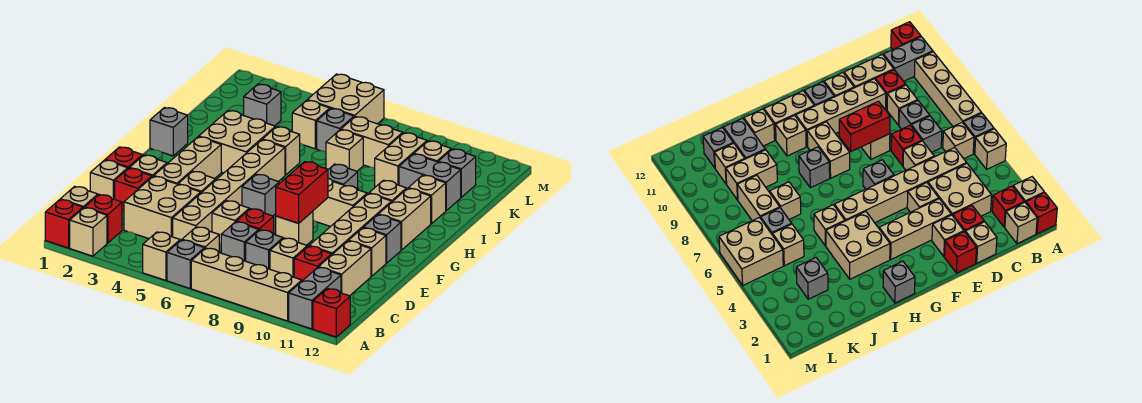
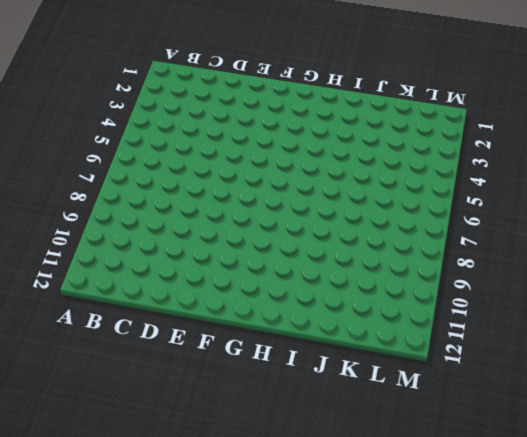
none -> red 1x1 brick [45,200,83,248]
none -> tan 1x1 brick [70,208,107,256]
none -> tan 1x1 brick [143,232,180,280]
none -> grey 1x1 brick [167,240,204,288]

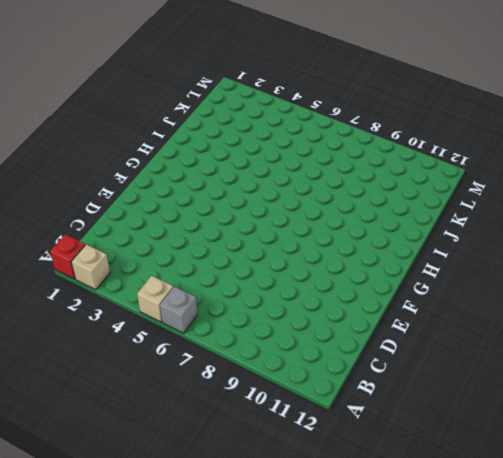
none -> tan 1x4 brick [191,248,302,321]
none -> grey 1x2 brick [289,267,341,329]
none -> red 1x1 brick [313,289,350,337]
none -> tan 1x1 brick [60,186,98,208]

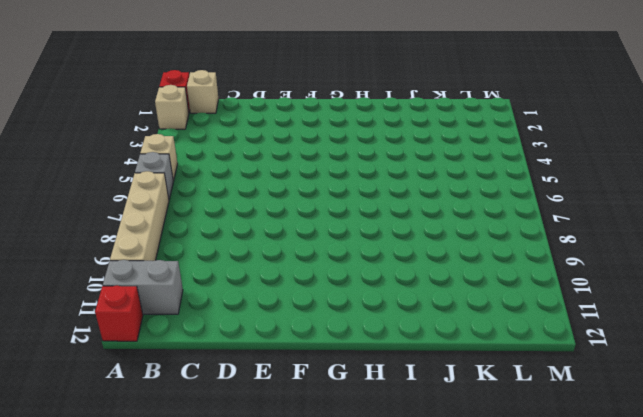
none -> red 1x1 brick [85,195,122,243]
none -> tan 1x1 brick [182,227,219,252]
none -> tan 2x2 brick [124,176,201,239]
none -> tan 1x6 brick [173,140,285,241]

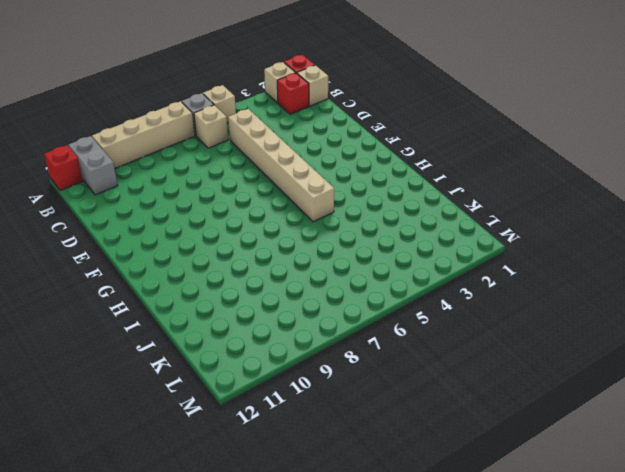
none -> tan 2x2 brick [124,176,201,239]
none -> grey 1x1 brick [221,222,259,261]
none -> grey 1x1 brick [246,230,283,269]
none -> tan 1x1 brick [270,238,307,277]

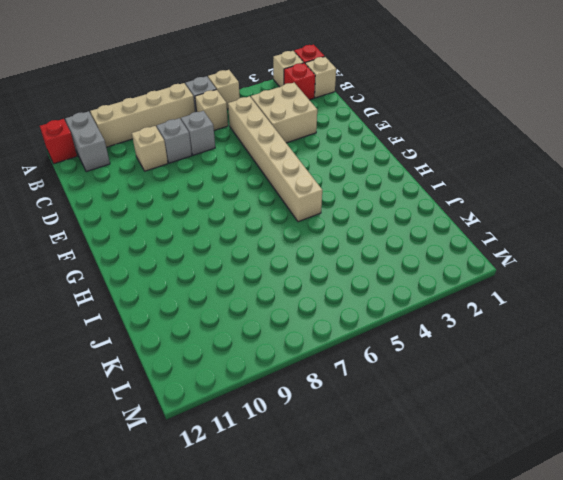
none -> red 1x1 brick [294,246,332,281]
none -> tan 1x2 brick [319,241,371,296]
none -> tan 1x1 brick [90,160,128,199]
none -> red 1x1 brick [115,168,152,212]

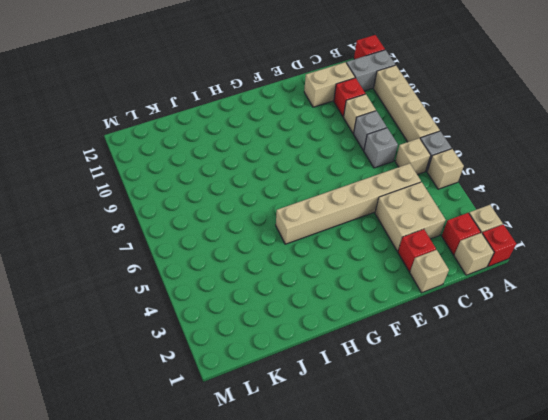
none -> tan 1x1 brick [212,201,249,244]
none -> red 1x1 brick [236,209,274,234]
none -> tan 1x4 brick [309,194,392,254]
none -> red 1x1 brick [105,147,143,168]

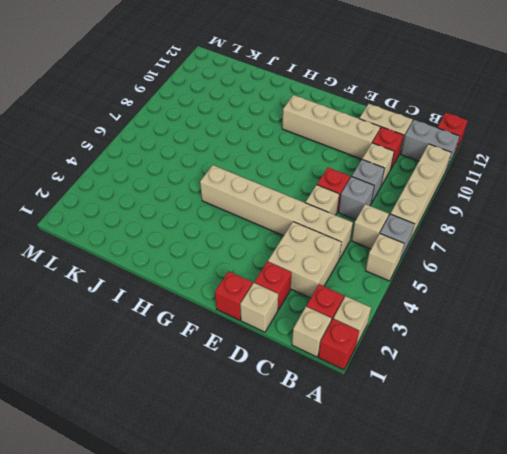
none -> tan 1x1 brick [130,155,167,177]
none -> tan 1x3 brick [154,137,221,184]
none -> tan 1x1 brick [178,171,216,193]
none -> tan 1x1 brick [276,211,313,245]

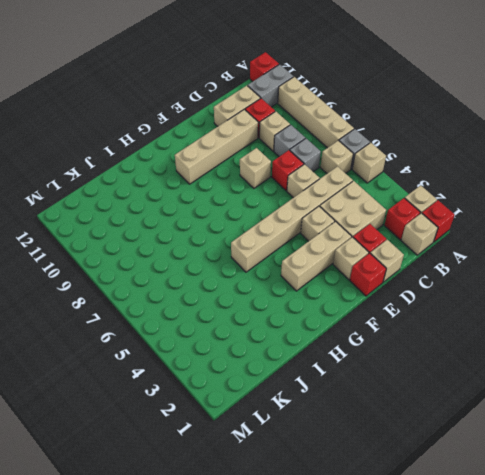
none -> tan 1x1 brick [349,228,386,276]
none -> grey 1x1 brick [242,174,279,216]
none -> grey 1x1 brick [363,215,401,263]
none -> tan 1x2 brick [313,178,367,227]

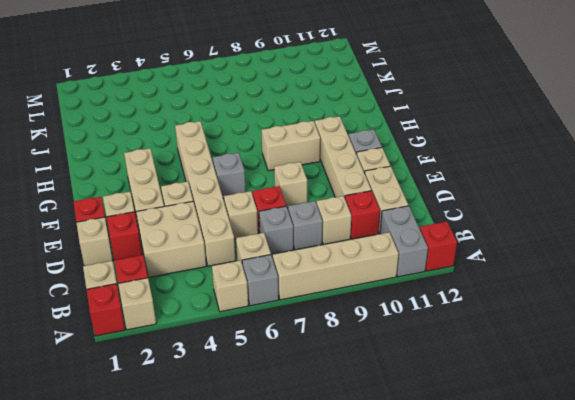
none -> tan 1x2 brick [378,188,431,250]
none -> grey 1x1 brick [150,108,188,156]
none -> tan 2x2 brick [199,111,275,173]
none -> grey 1x1 brick [328,164,358,190]

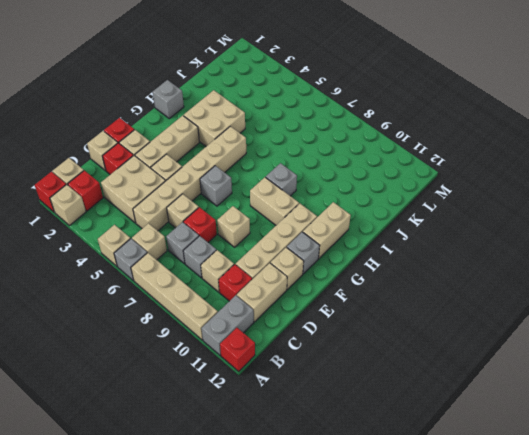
none -> tan 1x1 brick [369,180,406,202]
none -> tan 1x1 brick [262,127,300,175]
none -> tan 1x1 brick [408,175,446,224]
none -> tan 1x1 brick [326,130,363,171]

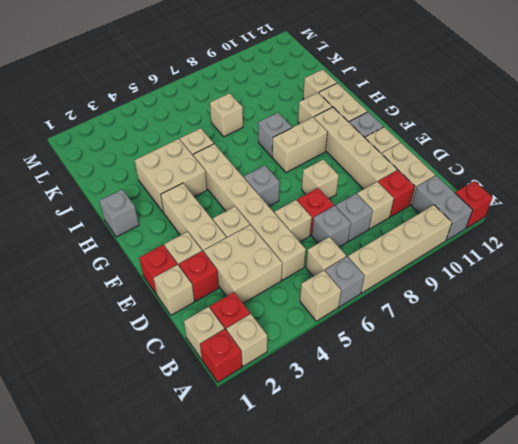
none -> tan 1x2 brick [375,133,427,187]
none -> grey 1x2 brick [399,154,461,210]
none -> grey 1x1 brick [244,84,281,126]
none -> tan 1x1 brick [292,100,330,149]

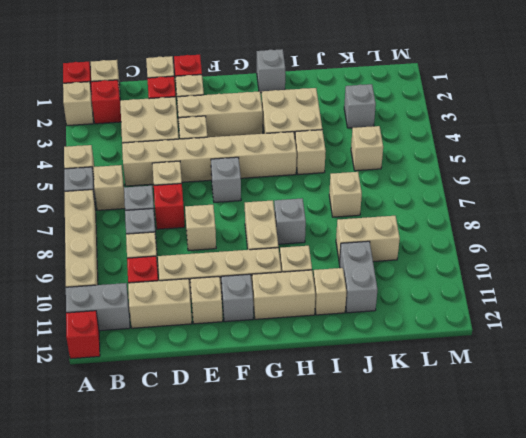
none -> grey 1x1 brick [317,109,354,152]
none -> tan 1x2 brick [341,117,403,168]
none -> tan 1x1 brick [414,141,451,162]
none -> grey 1x1 brick [438,149,476,197]

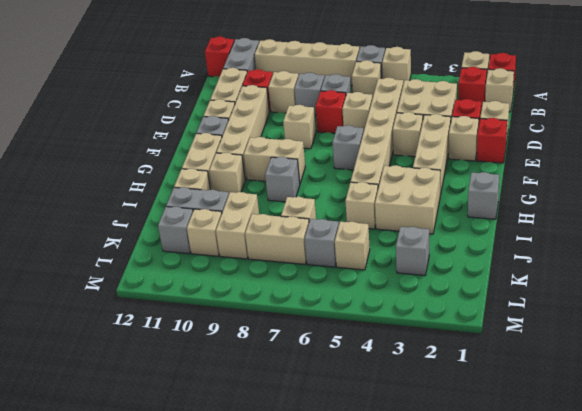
none -> tan 2x2 brick [307,74,384,124]
none -> red 1x2 brick [276,162,328,223]

